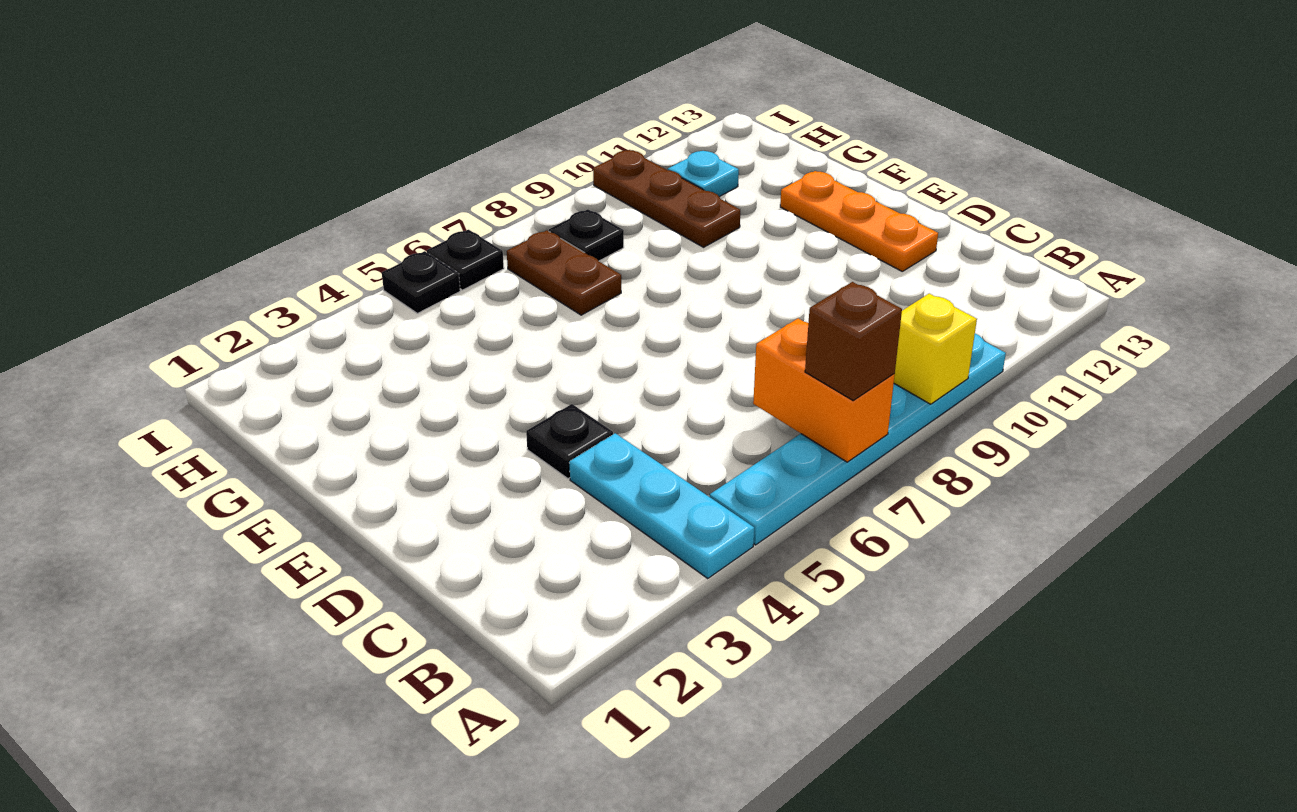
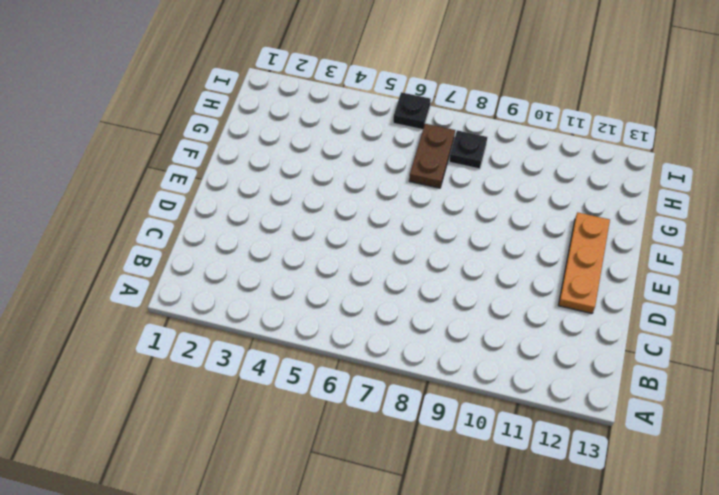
none -> cyan 1x3 plate [569,433,754,578]
none -> cyan 1x6 plate [710,334,1006,545]
none -> black 1x1 plate [526,404,613,479]

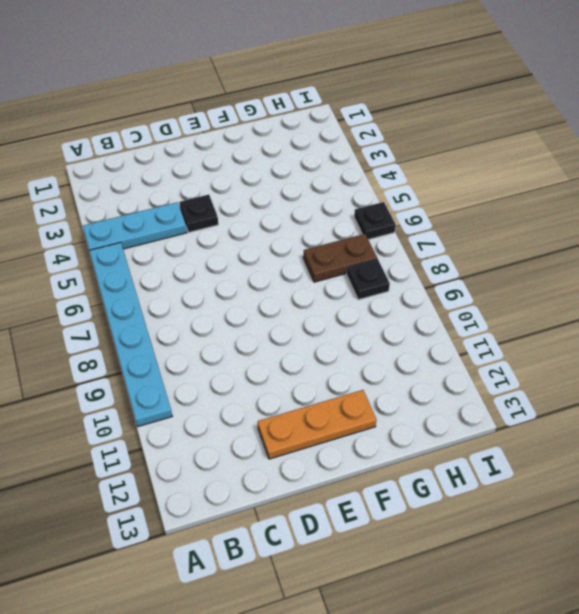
none -> brown 1x3 plate [593,150,740,247]
none -> cyan 1x1 plate [668,151,739,197]
none -> black 1x1 plate [382,251,460,313]

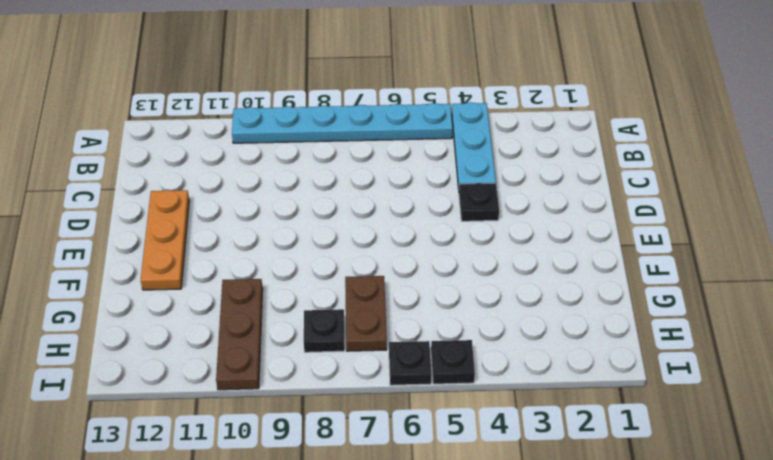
none -> cyan 1x1 plate [668,151,739,197]
none -> orange 1x2 brick [753,318,895,462]
none -> yellow 1x1 brick [894,294,977,404]

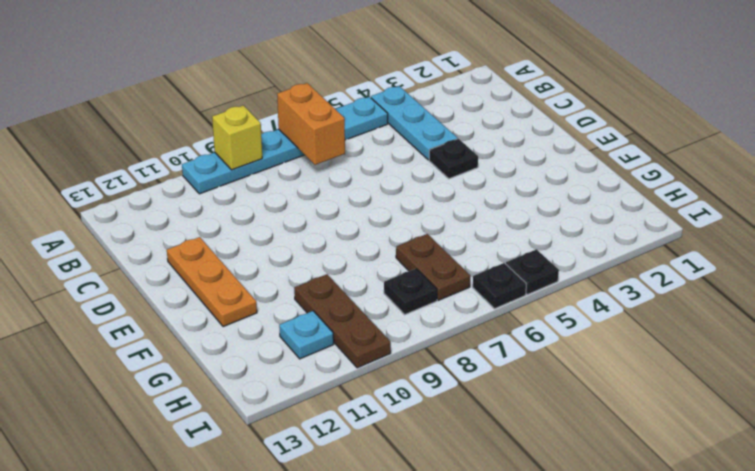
none -> brown 1x1 brick [805,282,902,400]

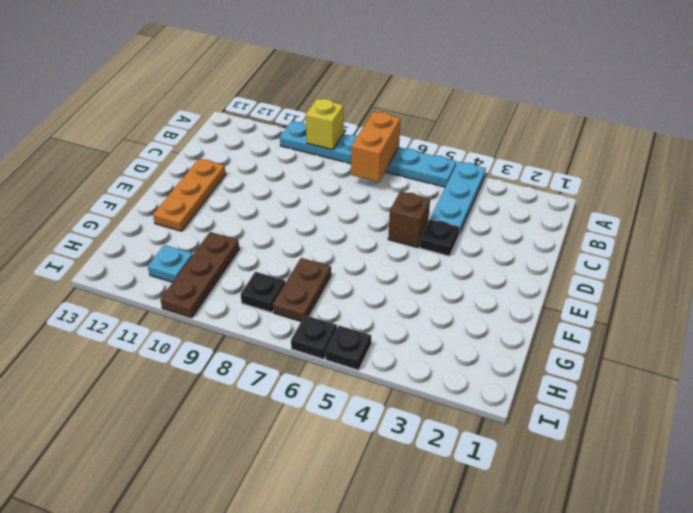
brown 1x1 brick [388,191,430,248] -> brown 1x1 brick moved to [805,282,902,400]

